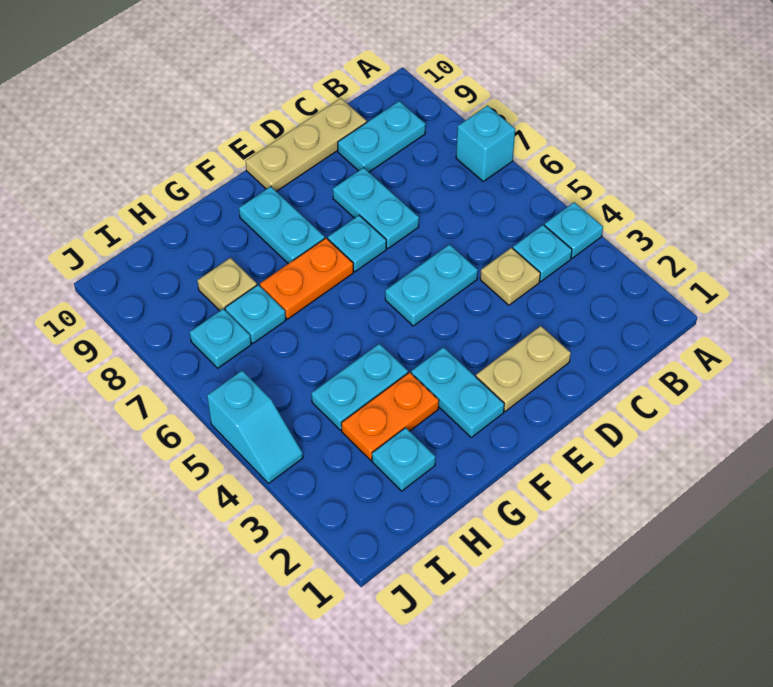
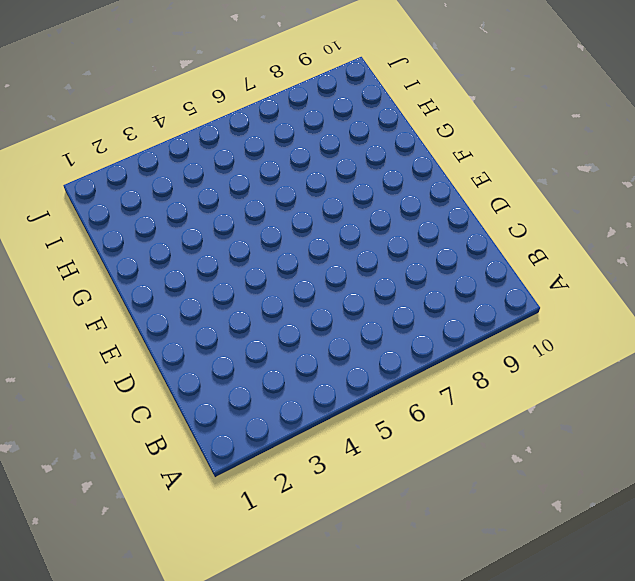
none -> cyan 1x1 plate [544,202,603,258]
none -> cyan 1x1 brick [456,106,515,181]
none -> cyan 1x1 plate [513,225,572,282]

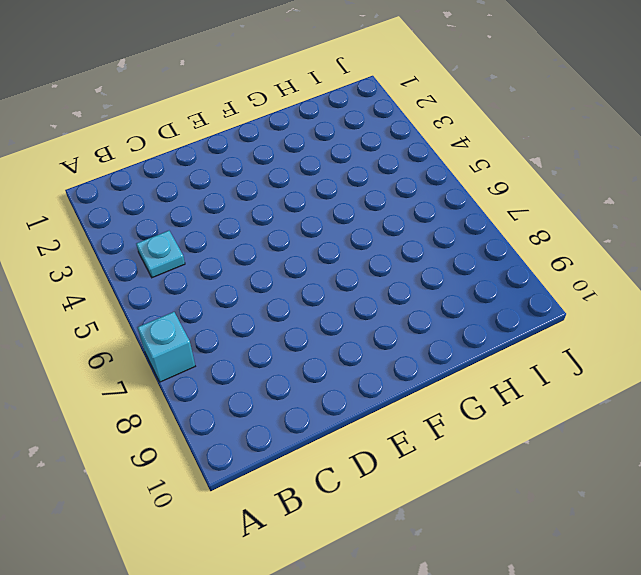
none -> cyan 1x1 plate [544,202,603,258]
none -> cyan 1x2 plate [338,101,426,172]
none -> tan 1x1 plate [480,248,540,305]

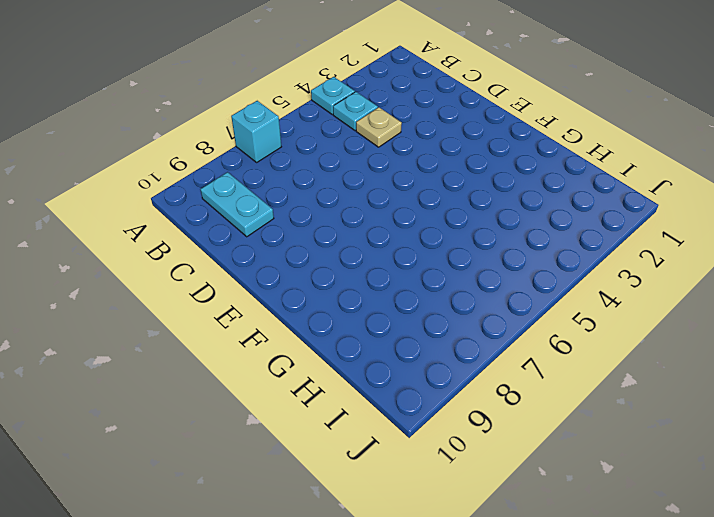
none -> tan 1x3 plate [246,98,367,191]
none -> tan 1x2 plate [476,326,571,412]
none -> cyan 1x2 plate [385,245,478,326]

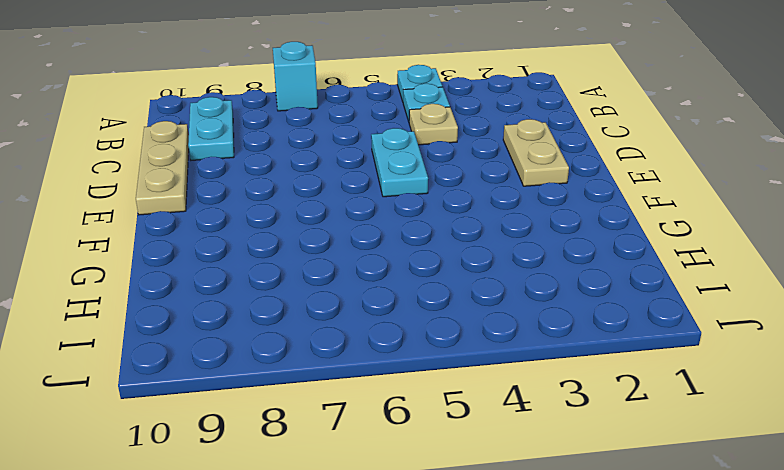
none -> cyan 1x2 plate [333,168,419,248]
none -> cyan 1x1 plate [328,215,386,272]
none -> cyan 1x2 plate [411,347,504,437]

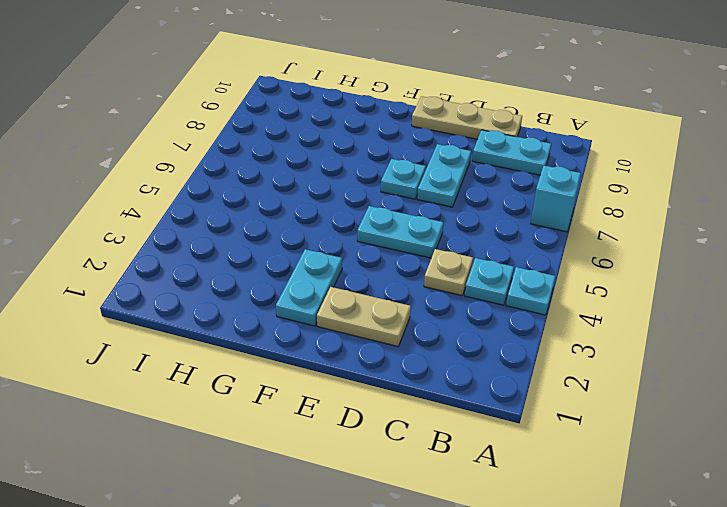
none -> orange 1x2 plate [260,238,353,319]
none -> cyan 1x2 plate [239,187,325,264]
none -> orange 1x2 plate [341,372,439,460]

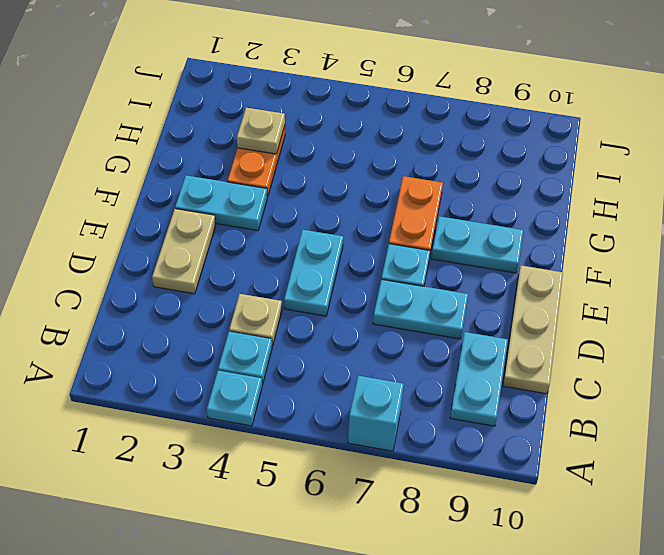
tan 1x1 plate [237,108,285,154] -> tan 1x1 plate moved to [197,258,257,311]
none -> cyan 1x2 plate [311,344,408,430]
none -> cyan 1x1 plate [372,428,435,491]
none -> cyan 1x1 plate [225,285,286,343]

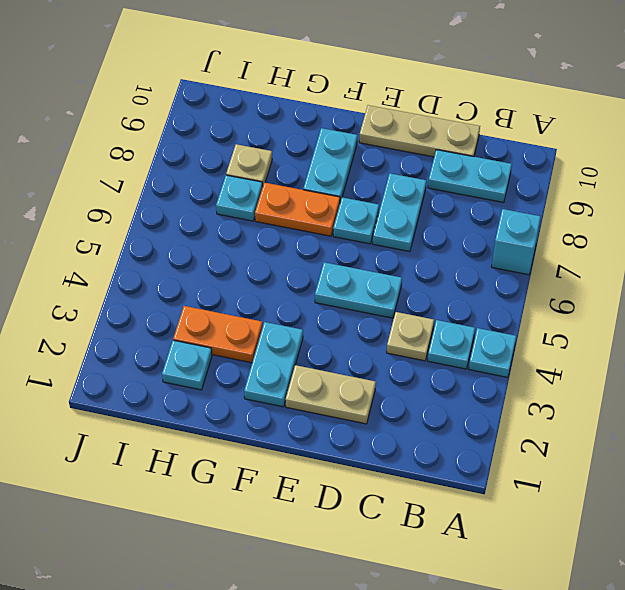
none -> cyan 1x2 plate [311,344,408,430]
none -> cyan 1x1 plate [190,309,251,368]
none -> cyan 1x2 slope [207,371,303,483]

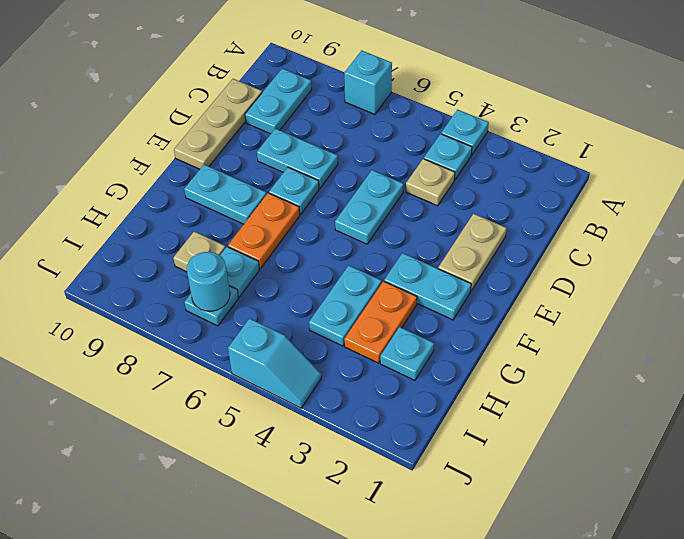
cyan 1x1 round brick [187,252,230,311] -> none

